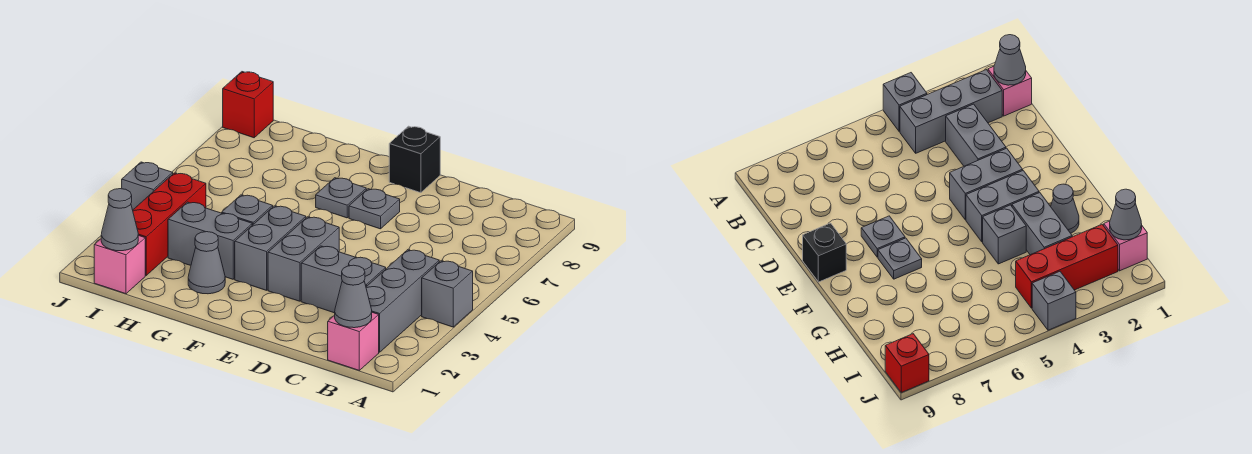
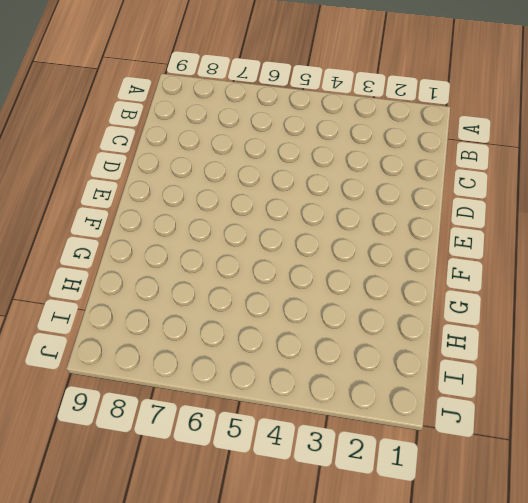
none -> grey 1x1 brick [422,261,473,327]
none -> pink 1x1 brick [328,312,379,370]
none -> grey 1x3 brick [366,250,439,352]

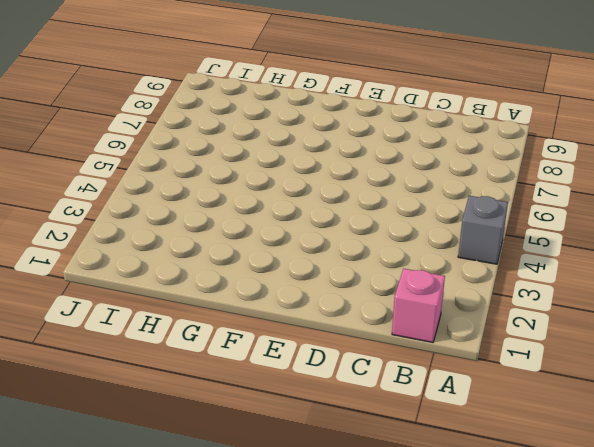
none -> grey 1x3 brick [366,250,439,352]
none -> grey 1x2 brick [301,246,386,313]
none -> grey 1x2 brick [268,217,339,301]

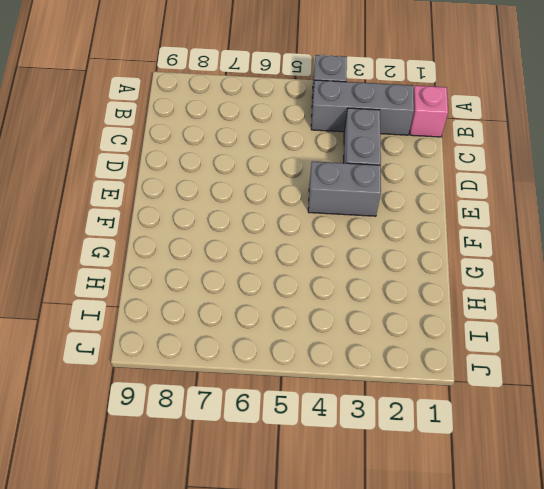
none -> grey 1x1 plate [349,189,400,229]
none -> black 1x1 brick [389,126,440,193]
none -> grey 1x2 brick [235,206,306,290]

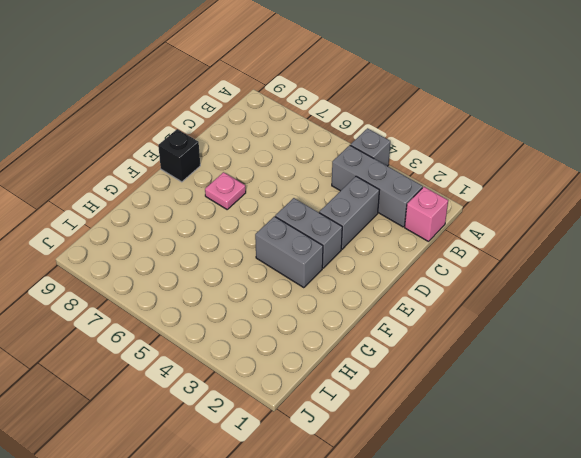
pink 1x1 plate [205,172,246,209] -> grey 1x1 plate [349,189,400,229]
none -> grey 1x1 plate [316,178,366,218]
none -> grey 1x1 cone [188,232,225,294]
none -> grey 1x2 brick [168,202,252,279]

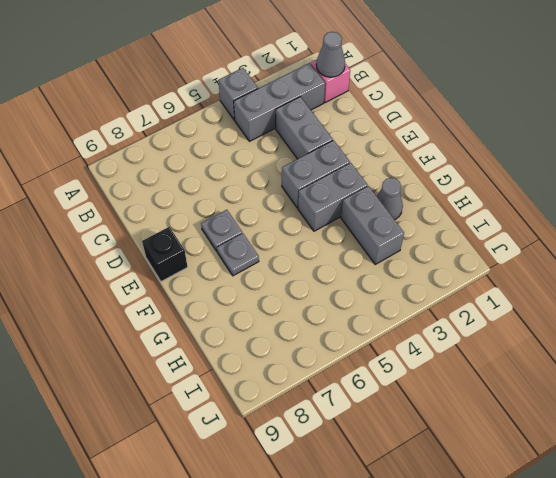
none -> grey 1x1 brick [222,195,273,225]
none -> pink 1x1 brick [94,235,145,294]
none -> red 1x3 brick [133,173,206,275]

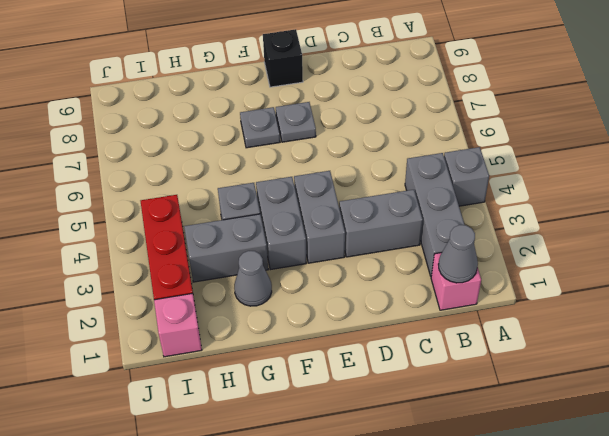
none -> grey 1x1 brick [122,162,173,210]
none -> red 1x1 brick [223,72,273,138]
none -> grey 1x1 cone [101,189,138,251]

